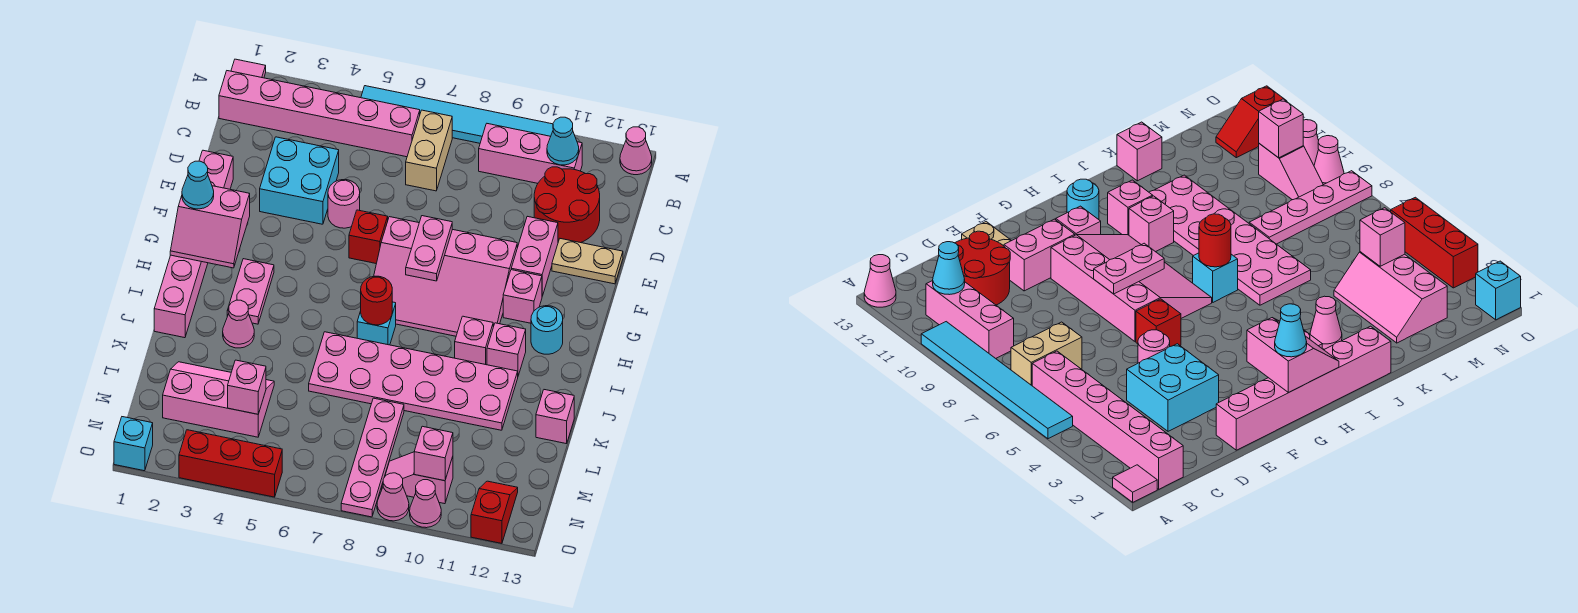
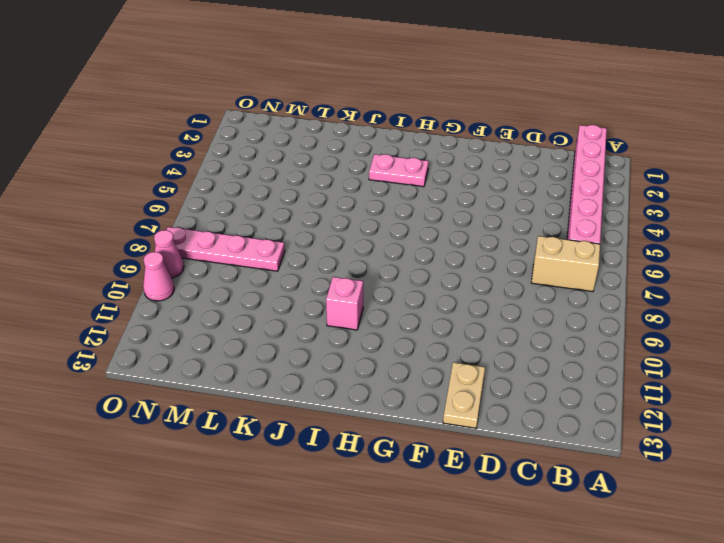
none -> pink 1x1 tile [231,59,266,78]
none -> cyan 1x6 tile [361,86,553,143]
none -> pink 1x1 cone [620,127,652,175]
none -> pink 1x3 brick [479,124,582,183]

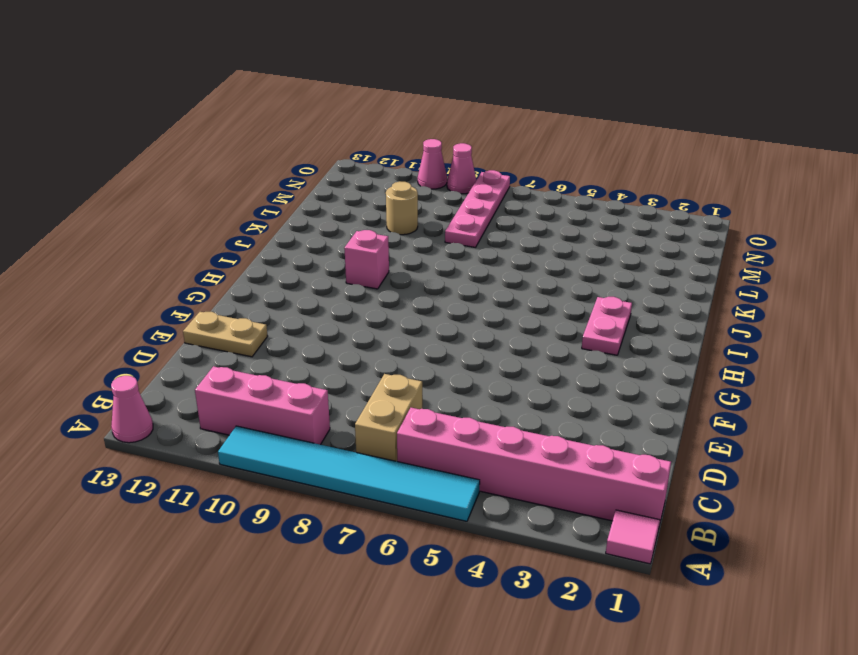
tan 1x1 round brick [386,181,418,235] -> none
none -> red 2x2 round brick [534,167,600,243]
none -> cyan 2x2 brick [260,137,339,224]
none -> pink 1x6 brick [154,150,233,338]
none -> pink 1x1 round brick [328,180,360,228]

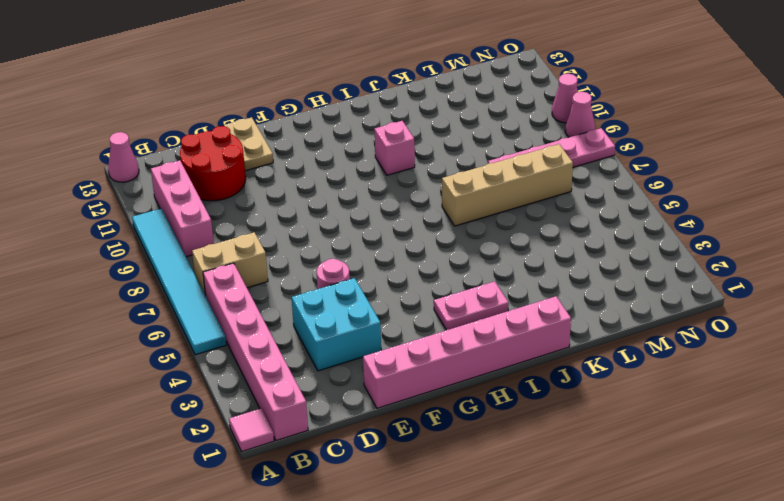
tan 1x4 brick [442,144,573,226] -> pink 2x6 plate [309,332,518,430]
none -> pink 1x2 brick [511,216,558,296]
none -> red 1x1 brick [349,210,388,264]
none -> pink 3x4 slope [374,217,517,336]
none -> pink 1x1 brick [503,270,542,323]

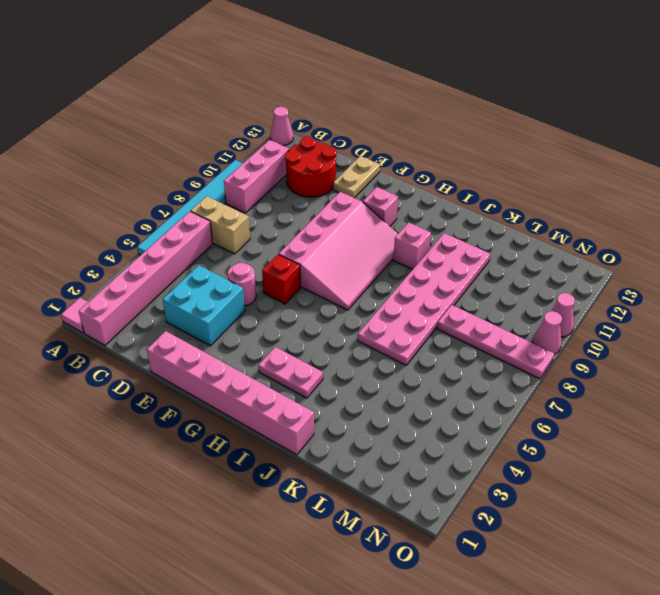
none -> pink 1x2 brick [511,216,558,296]
none -> cyan 1x1 round brick [531,306,563,354]
none -> cyan 1x1 brick [357,302,396,345]
none -> pink 1x1 brick [487,323,526,376]

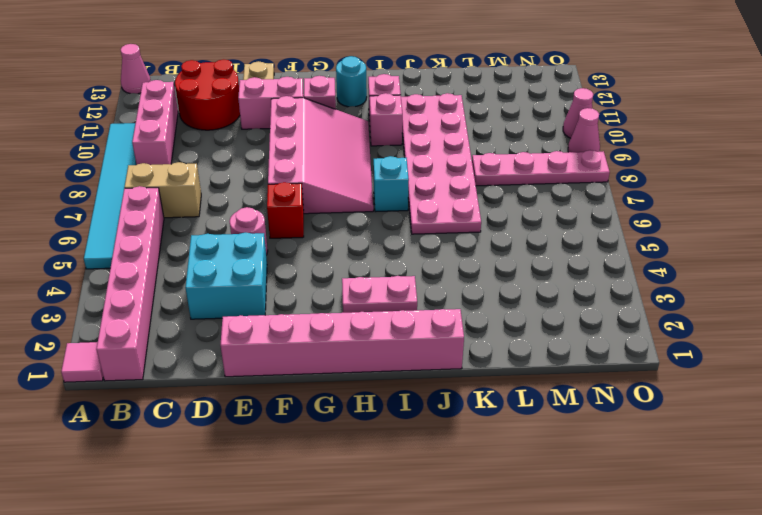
none -> pink 1x1 cone [223,300,254,348]
none -> pink 1x1 brick [536,390,574,444]
none -> pink 2x3 slope [163,362,274,437]
none -> pink 1x2 slope [382,452,453,504]

